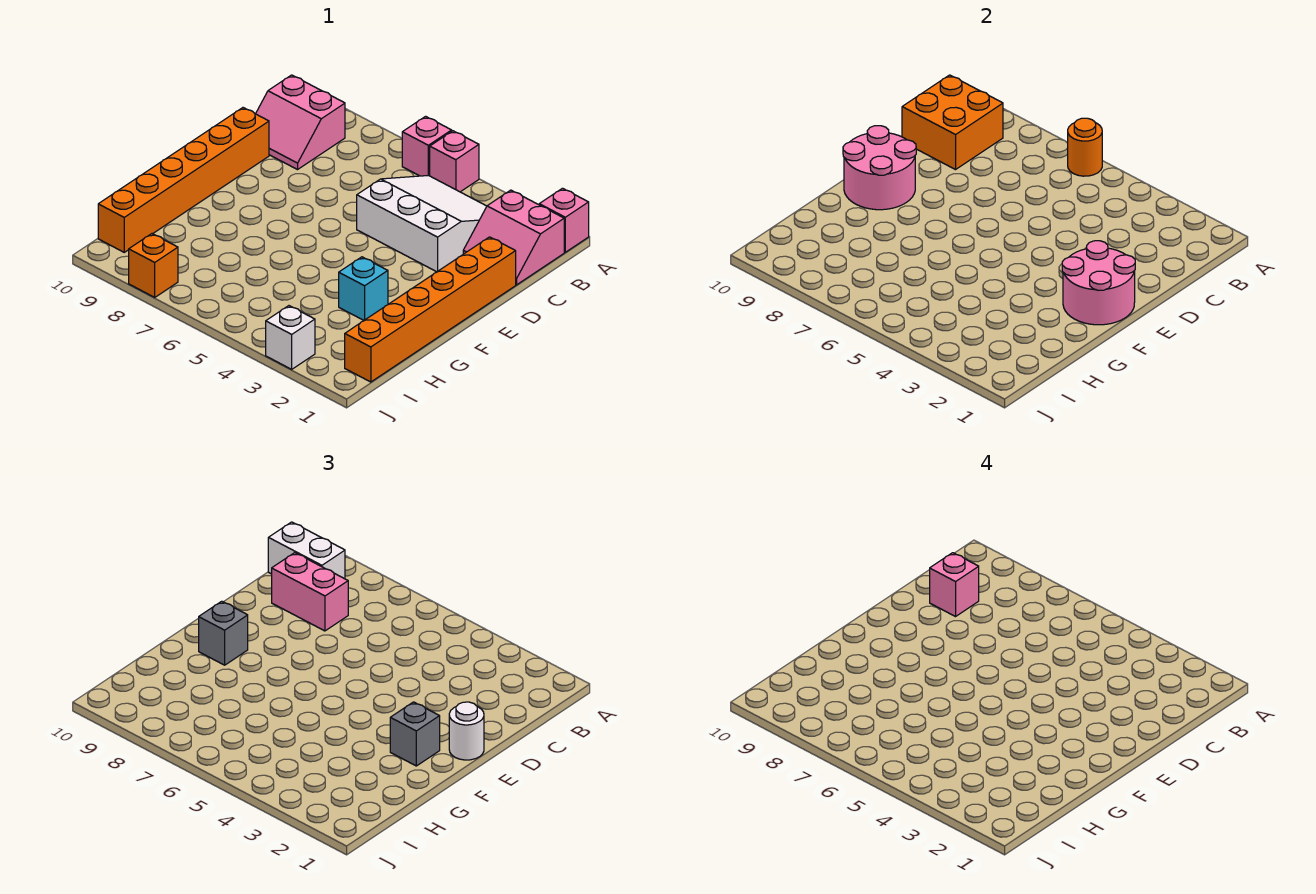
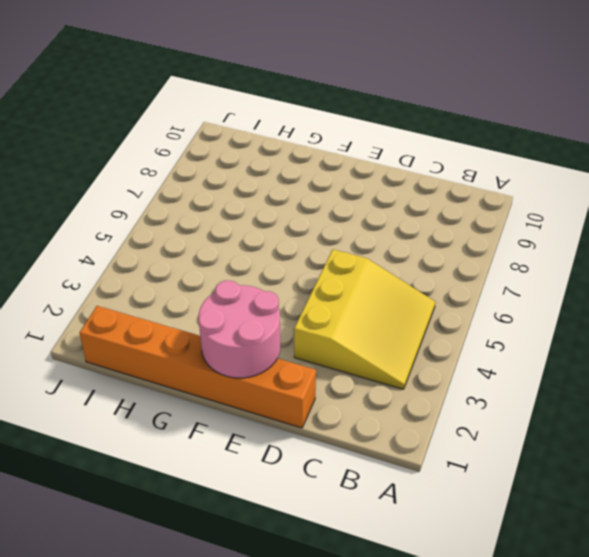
yellow 3x3 slope [294,249,435,389] -> white 3x3 slope [357,175,487,272]
none -> pink 1x1 brick [539,188,589,252]
none -> pink 1x1 brick [430,131,479,192]
none -> pink 1x1 brick [402,116,452,176]

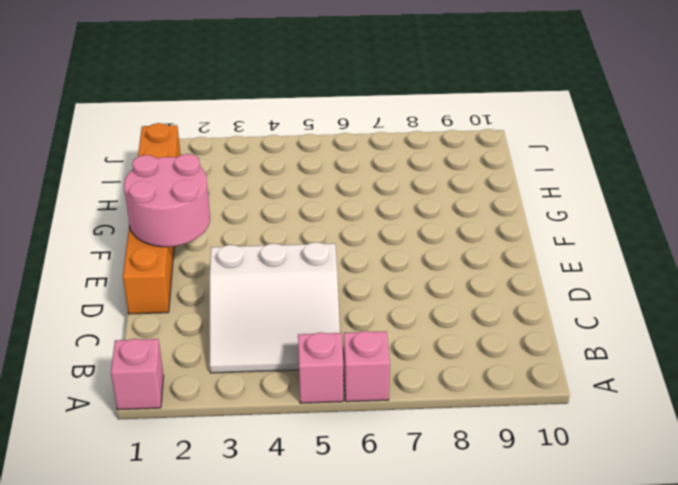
none -> pink 2x2 slope [463,190,564,285]
none -> pink 2x2 slope [256,75,345,170]
none -> orange 1x6 brick [98,108,269,252]

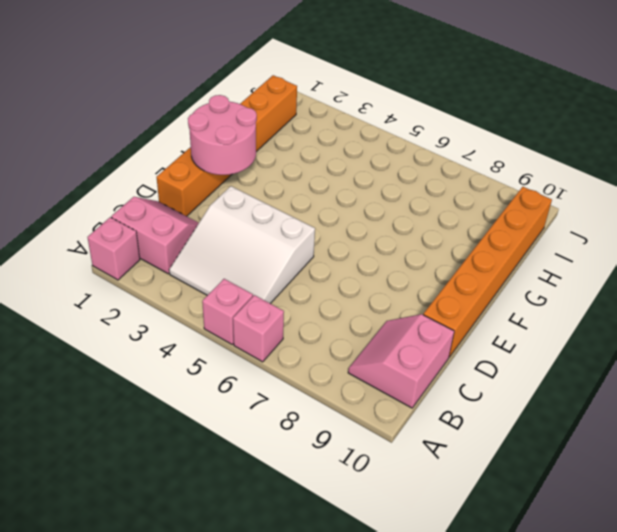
pink 2x2 slope [348,314,454,408] -> pink 2x2 slope turned to [256,75,345,170]
none -> cyan 1x1 brick [339,257,388,320]
none -> white 1x1 brick [266,306,315,369]
none -> orange 1x1 brick [129,234,178,297]

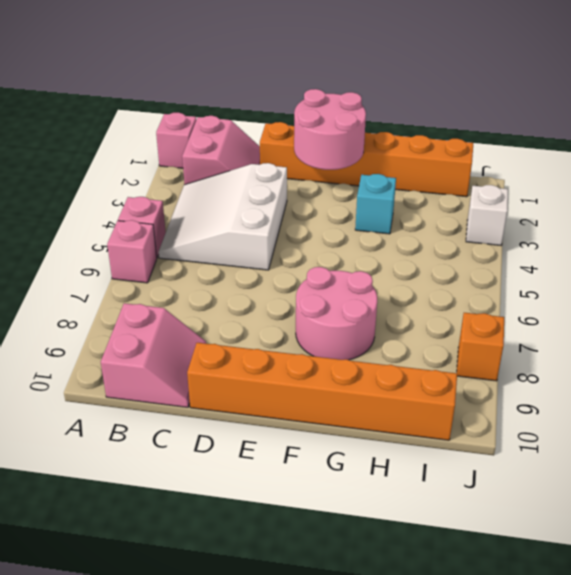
pink 2x2 round brick [296,267,377,360] -> pink 2x2 round brick moved to [843,126,916,210]
none -> orange 1x1 round brick [1068,118,1102,176]
none -> orange 2x2 brick [902,75,1003,170]
none -> white 1x2 brick [268,522,345,579]

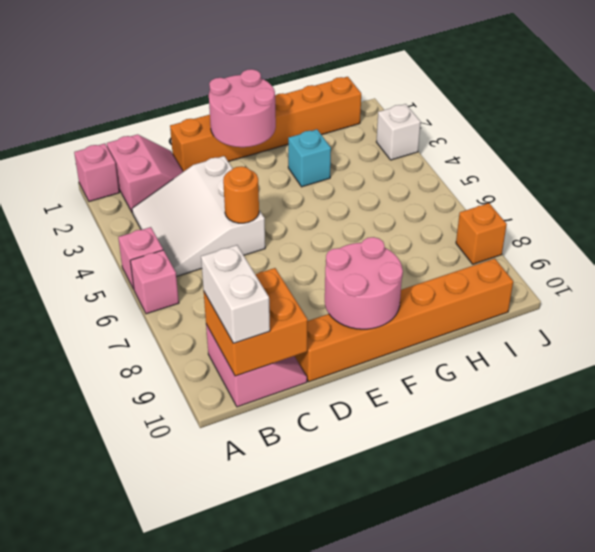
orange 1x1 round brick [223,166,259,223] -> orange 1x1 round brick moved to [1068,118,1102,176]
none -> pink 1x2 brick [272,553,348,631]
none -> white 1x1 round brick [449,702,484,760]
none -> grey 1x1 brick [390,702,440,766]

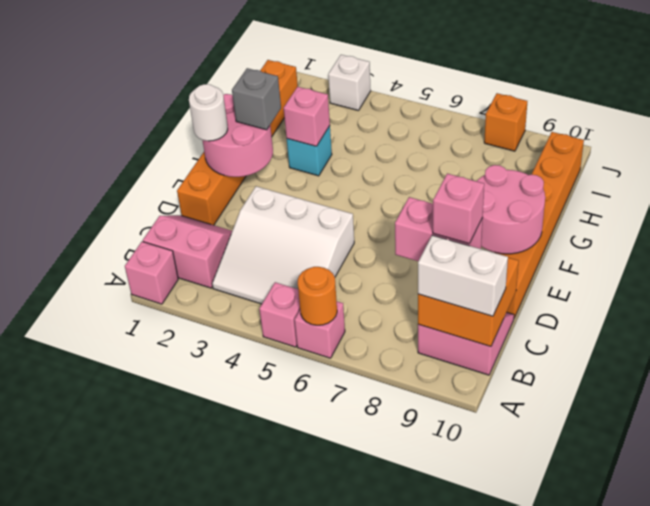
pink 1x1 brick [284,87,330,146] -> none
none -> grey 1x1 brick [199,601,248,665]

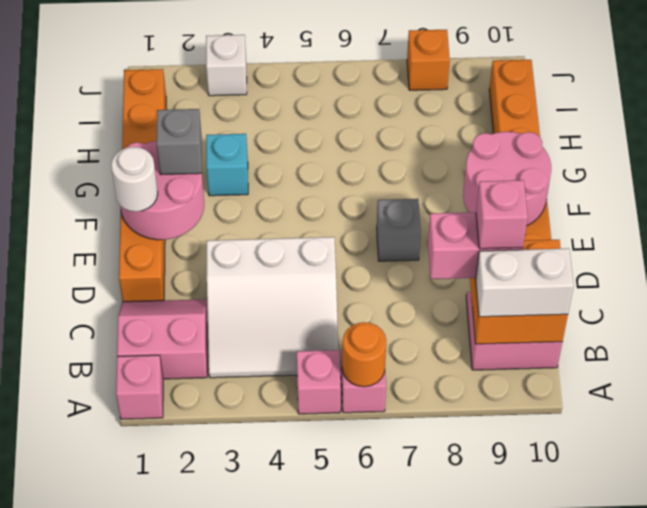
grey 1x1 brick [377,199,421,261] -> grey 1x1 brick moved to [199,601,248,665]

